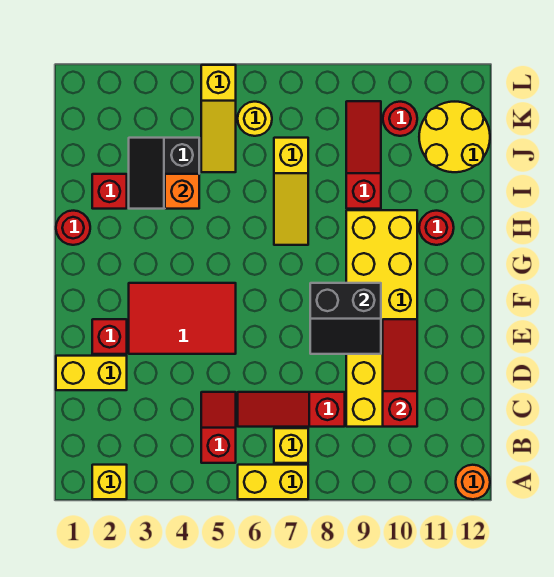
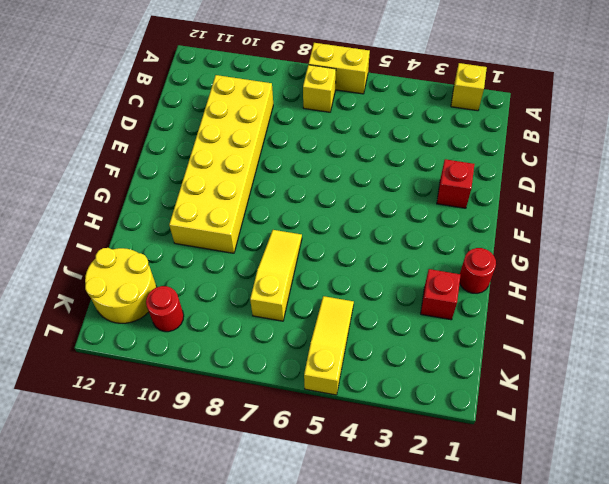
none -> orange 1x1 round brick [456,465,490,499]
none -> red 1x2 slope [201,392,236,463]
none -> red 1x3 slope [238,392,345,427]

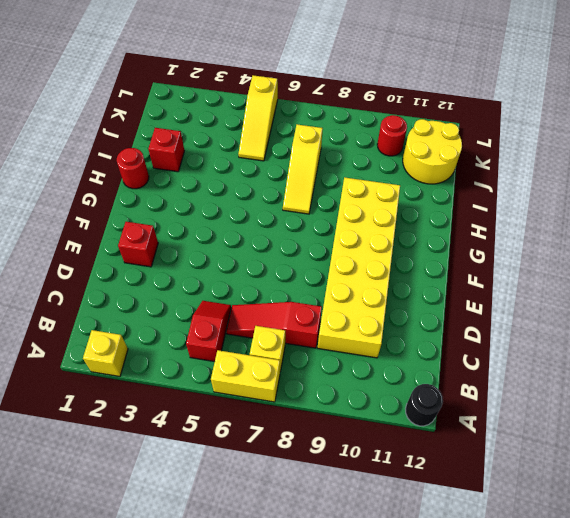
black 1x1 round brick [405,384,443,426] -> orange 1x1 round brick [456,465,490,499]
none -> yellow 1x2 brick [56,356,127,390]
none -> red 2x3 tile [129,283,236,354]
none -> red 1x1 round brick [419,211,454,245]

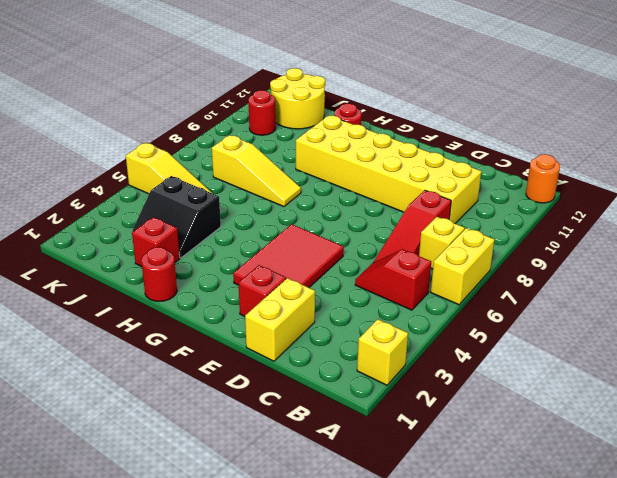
none -> red 1x3 slope [346,101,381,209]
none -> yellow 1x1 round brick [238,102,272,136]
none -> red 1x3 slope [383,319,417,427]

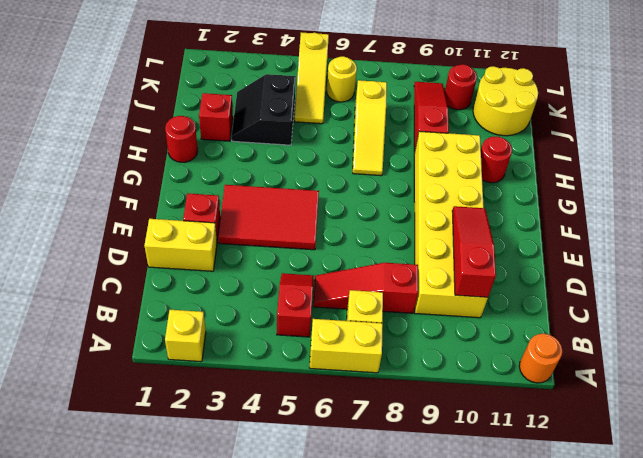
none -> black 2x2 slope [310,283,381,354]
none -> orange 1x1 brick [165,174,199,209]

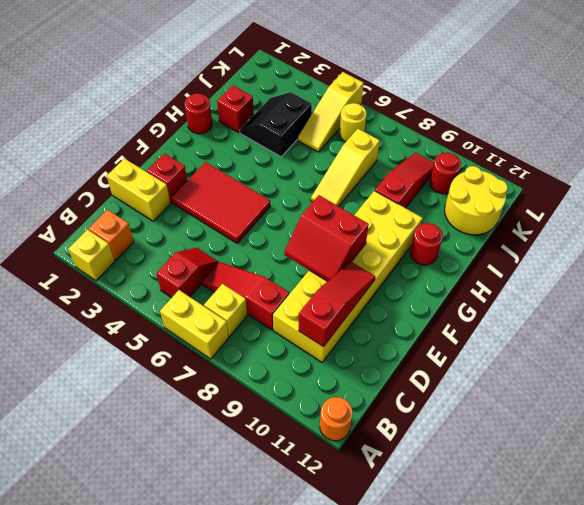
orange 1x1 brick [89,210,134,260] -> orange 1x1 brick moved to [165,174,199,209]
red 2x2 slope [284,195,369,281] -> black 2x2 slope [310,283,381,354]

